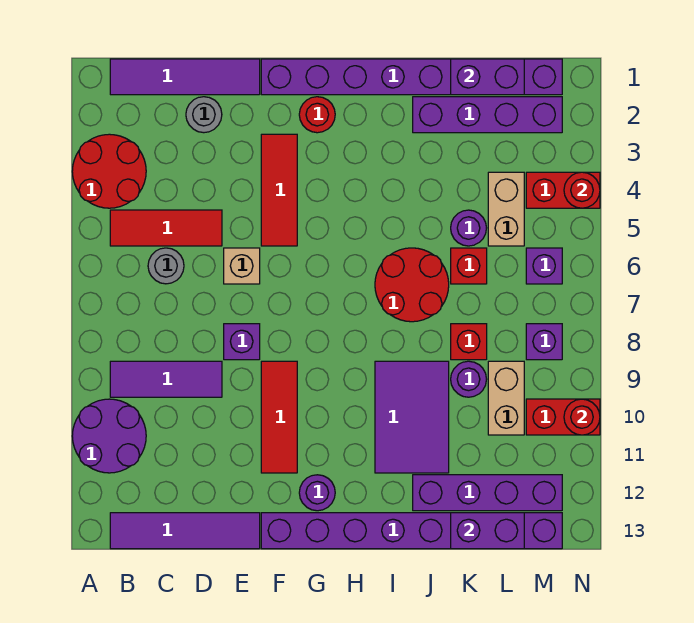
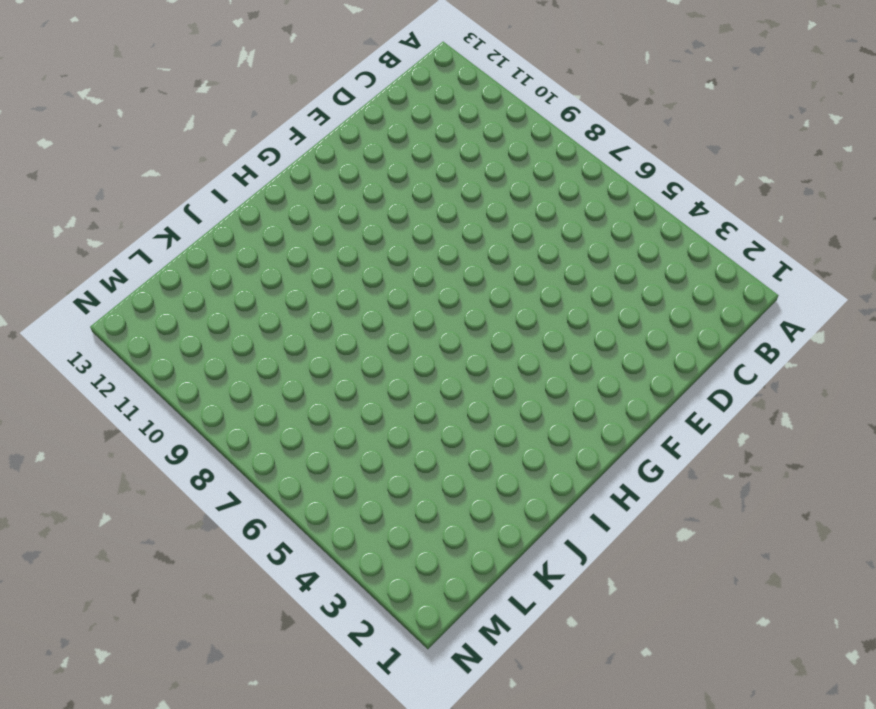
none -> red 2x2 round brick [72,134,146,208]
none -> purple 2x2 round brick [72,399,146,473]
none -> purple 1x4 tile [110,59,260,95]
none -> red 1x3 tile [110,210,222,246]

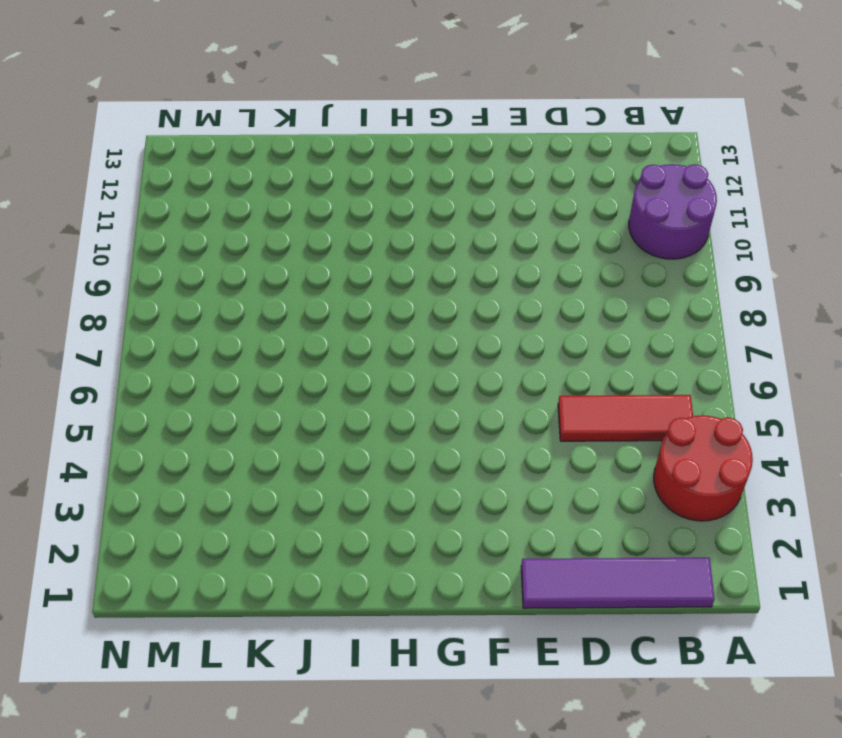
none -> purple 1x3 tile [110,361,222,397]
none -> purple 1x4 tile [110,513,260,549]
none -> grey 1x1 round brick [148,248,184,284]
none -> grey 1x1 round brick [186,97,222,133]

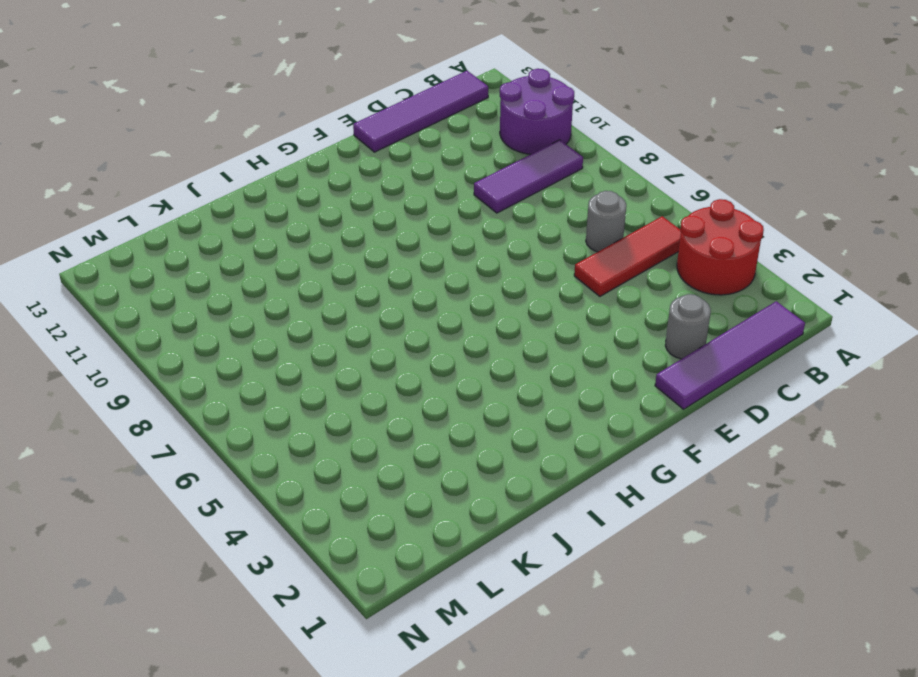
none -> tan 1x1 brick [224,248,260,284]
none -> purple 1x1 brick [224,324,260,360]
none -> purple 1x8 brick [261,59,562,95]
none -> red 1x3 tile [261,134,297,246]

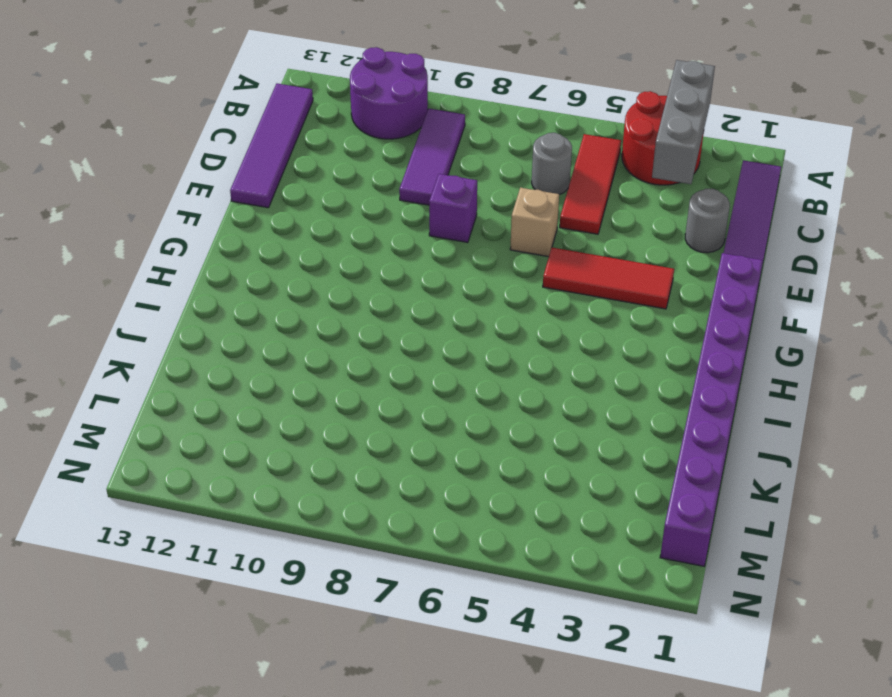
grey 1x3 brick [652,60,715,184] -> none
none -> red 1x3 tile [261,361,297,473]
none -> purple 1x8 brick [261,513,562,549]
none -> red 1x1 round brick [299,97,335,133]
none -> purple 1x1 round brick [299,475,335,511]

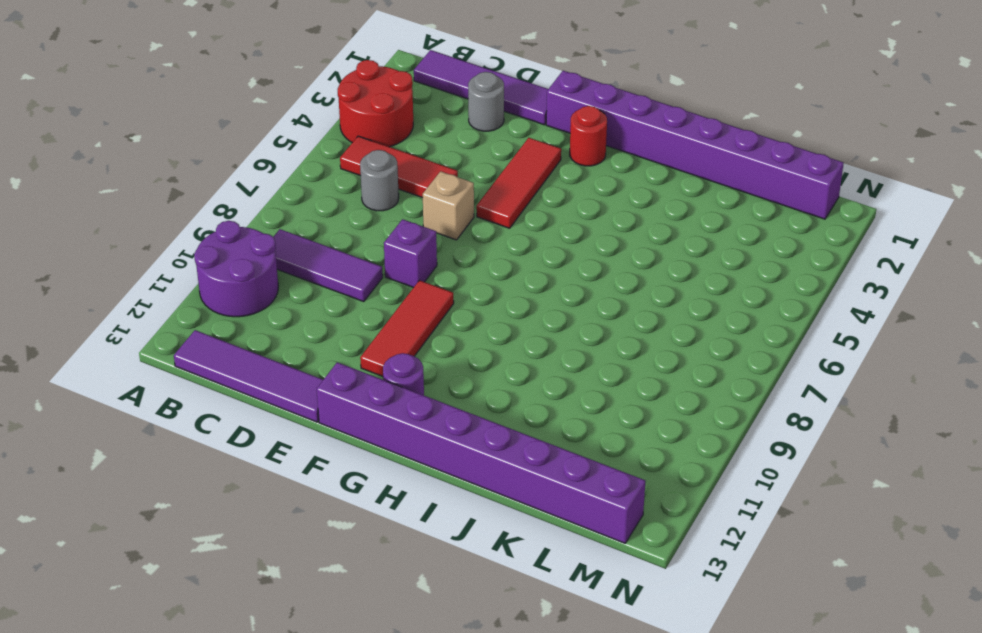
none -> red 2x2 round brick [375,248,449,322]
none -> purple 2x3 tile [375,361,449,473]
none -> purple 1x4 brick [413,97,562,133]
none -> purple 1x4 brick [413,475,562,511]

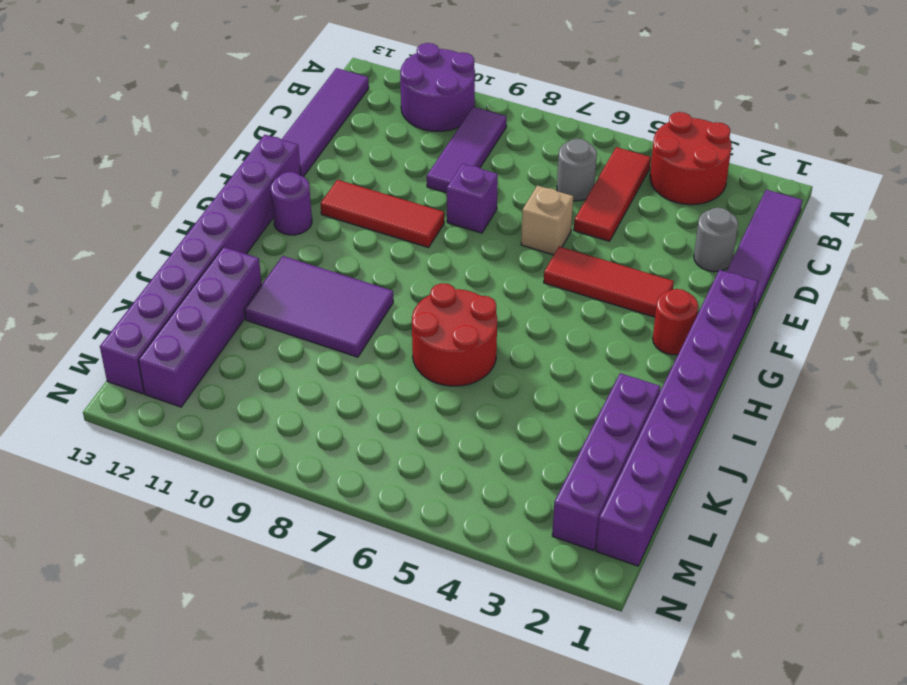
none -> purple 1x1 round brick [451,210,486,246]
none -> red 1x1 brick [451,248,487,284]
none -> red 1x1 brick [451,324,487,360]
none -> purple 1x1 round brick [451,361,487,397]

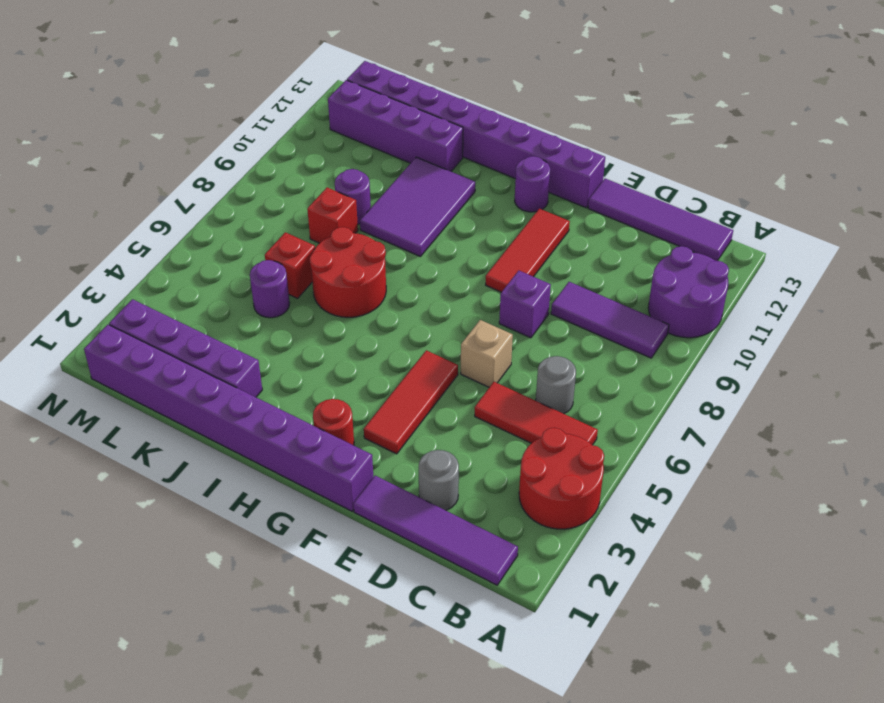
none -> tan 1x2 brick [488,172,524,246]
none -> tan 1x2 brick [488,361,524,435]
none -> red 1x2 brick [526,172,600,208]
none -> purple 1x1 brick [526,248,562,284]

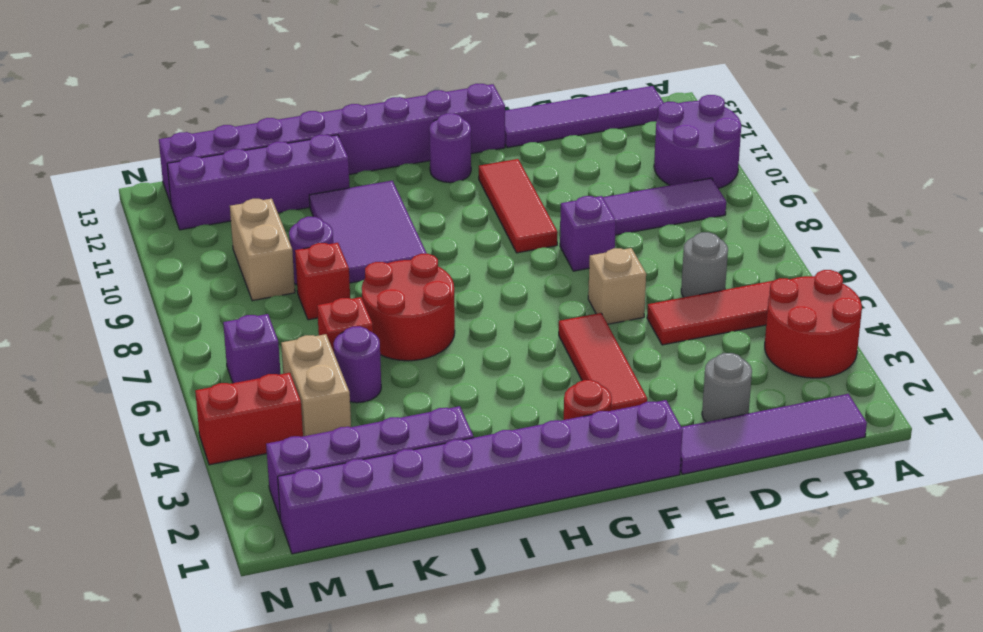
none -> purple 1x1 brick [526,324,562,360]
none -> red 1x2 brick [526,399,600,435]
none -> purple 1x2 brick [451,59,524,95]
none -> purple 1x2 brick [451,513,524,549]

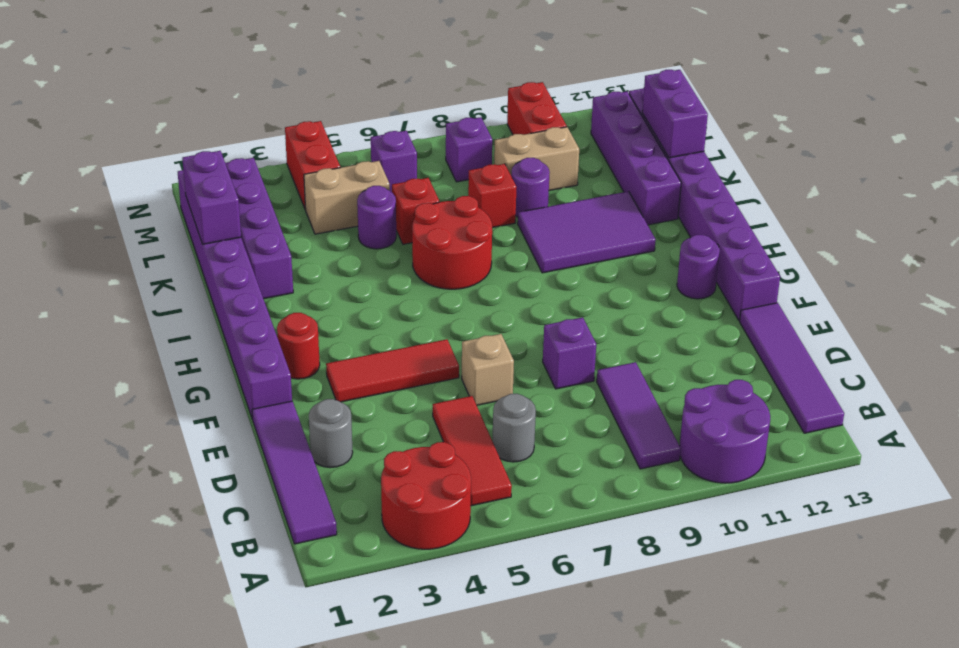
none -> red 1x3 tile [261,361,297,473]
none -> red 1x1 round brick [564,172,600,208]
none -> red 1x1 round brick [564,399,600,435]

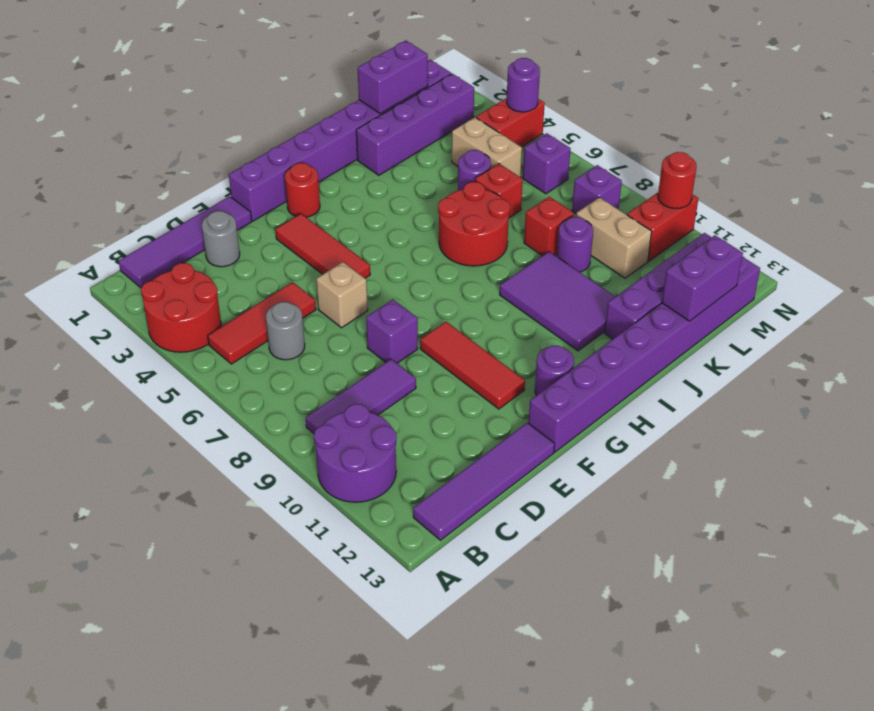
purple 1x1 round brick [507,58,540,112] -> red 1x1 round brick [564,172,600,208]

